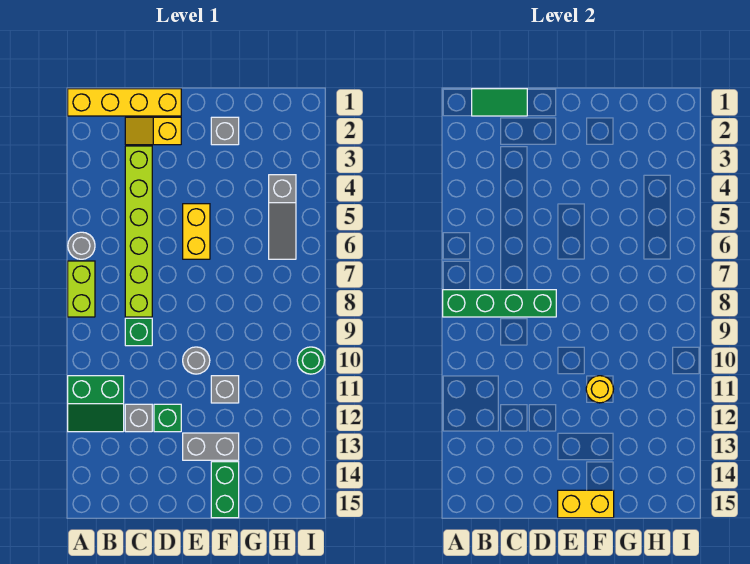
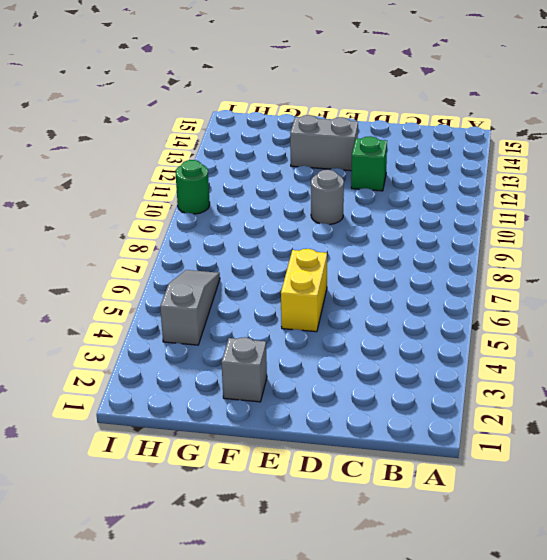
none -> yellow 1x4 brick [68,89,181,116]
none -> grey 1x1 round brick [68,232,95,259]
none -> lime 1x2 brick [68,261,95,317]

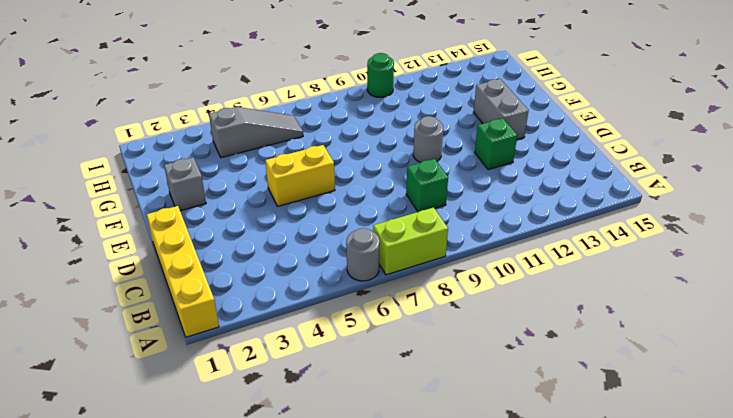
none -> green 2x2 slope [68,376,124,432]
none -> yellow 1x2 slope [125,117,181,145]
none -> lime 1x6 brick [125,146,152,317]

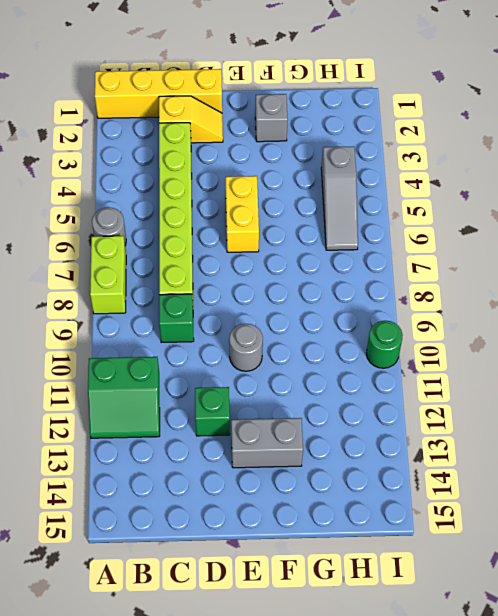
yellow 1x2 slope [159,96,223,143] -> yellow 1x2 slope turned to [125,117,181,145]
none -> grey 1x1 brick [125,404,152,432]
none -> grey 1x1 brick [211,376,239,403]
none -> green 1x2 brick [211,462,239,518]

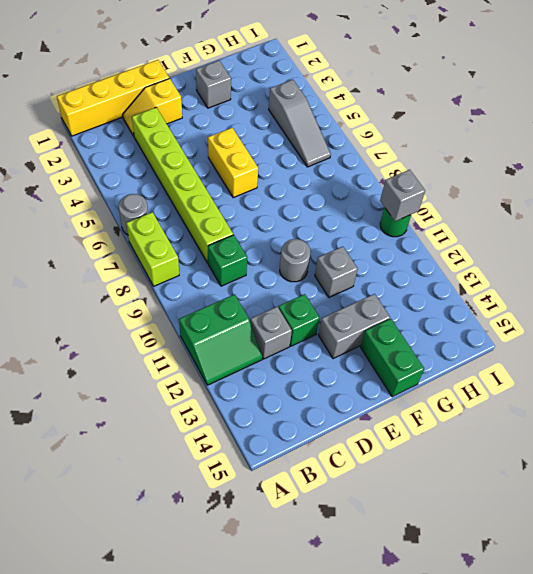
grey 1x1 brick [380,170,425,221] -> none
none -> green 1x4 brick [443,290,556,317]
none -> green 1x2 tile [472,89,527,116]
none -> yellow 1x2 brick [558,490,614,518]

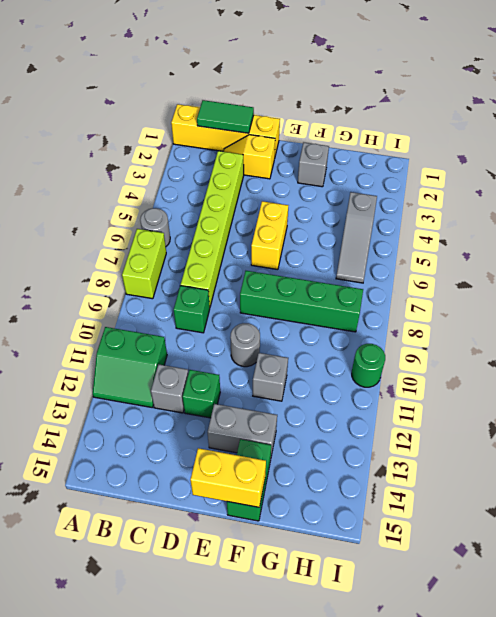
green 1x4 brick [240,271,363,332] -> green 1x4 brick moved to [443,290,556,317]
none -> yellow 1x1 round brick [586,376,613,403]

